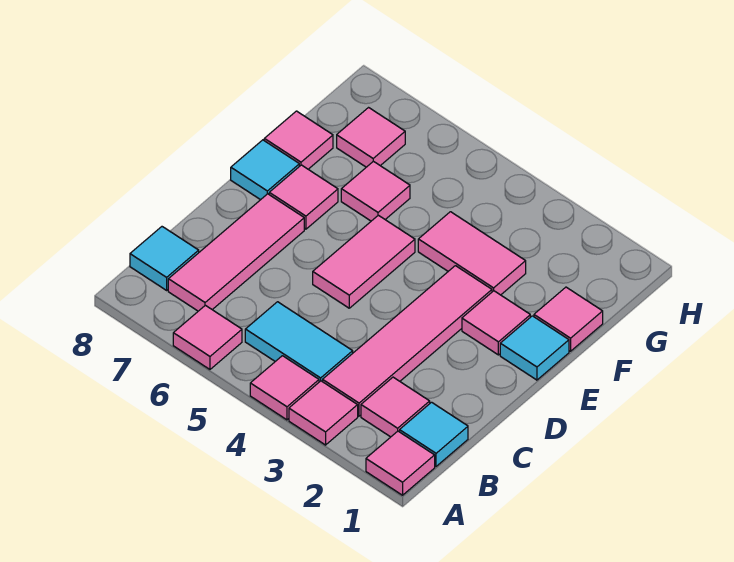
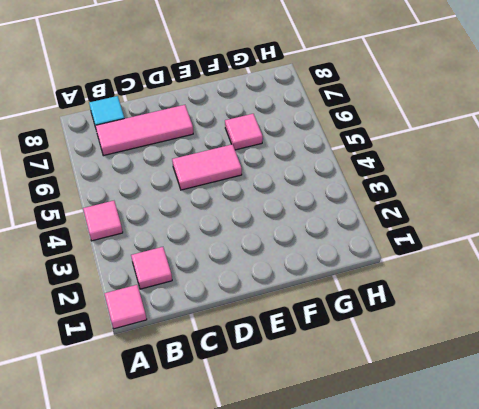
none -> pink 1x1 tile [289,381,358,445]
none -> pink 1x1 tile [173,305,242,369]
none -> cyan 1x1 tile [400,402,468,466]

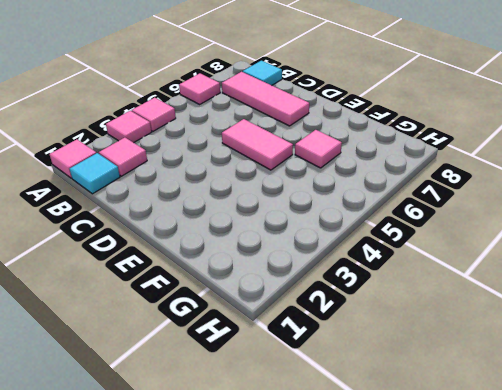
none -> pink 1x4 tile [323,266,492,416]
none -> cyan 1x2 tile [245,302,353,382]
none -> cyan 1x1 tile [500,316,569,380]

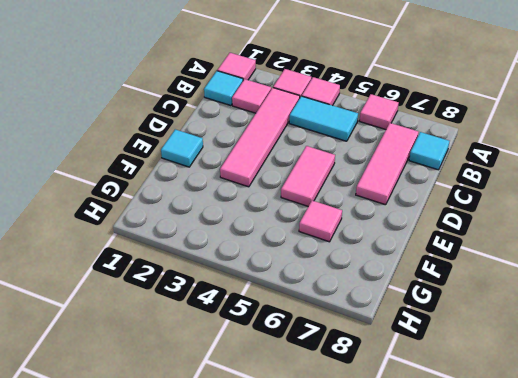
none -> pink 1x1 tile [462,291,530,355]
none -> pink 1x1 tile [269,165,338,229]
none -> cyan 1x1 tile [231,140,299,200]

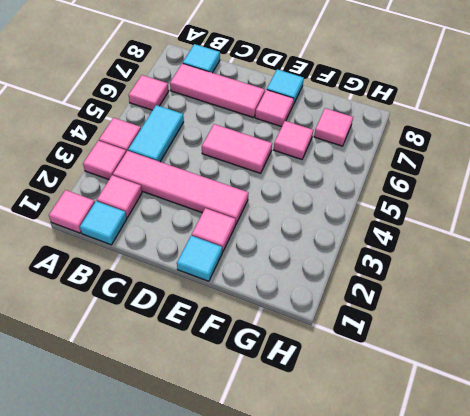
none -> pink 1x1 tile [534,287,603,351]
none -> pink 1x2 tile [418,212,526,295]
none -> pink 1x1 tile [264,111,333,169]

